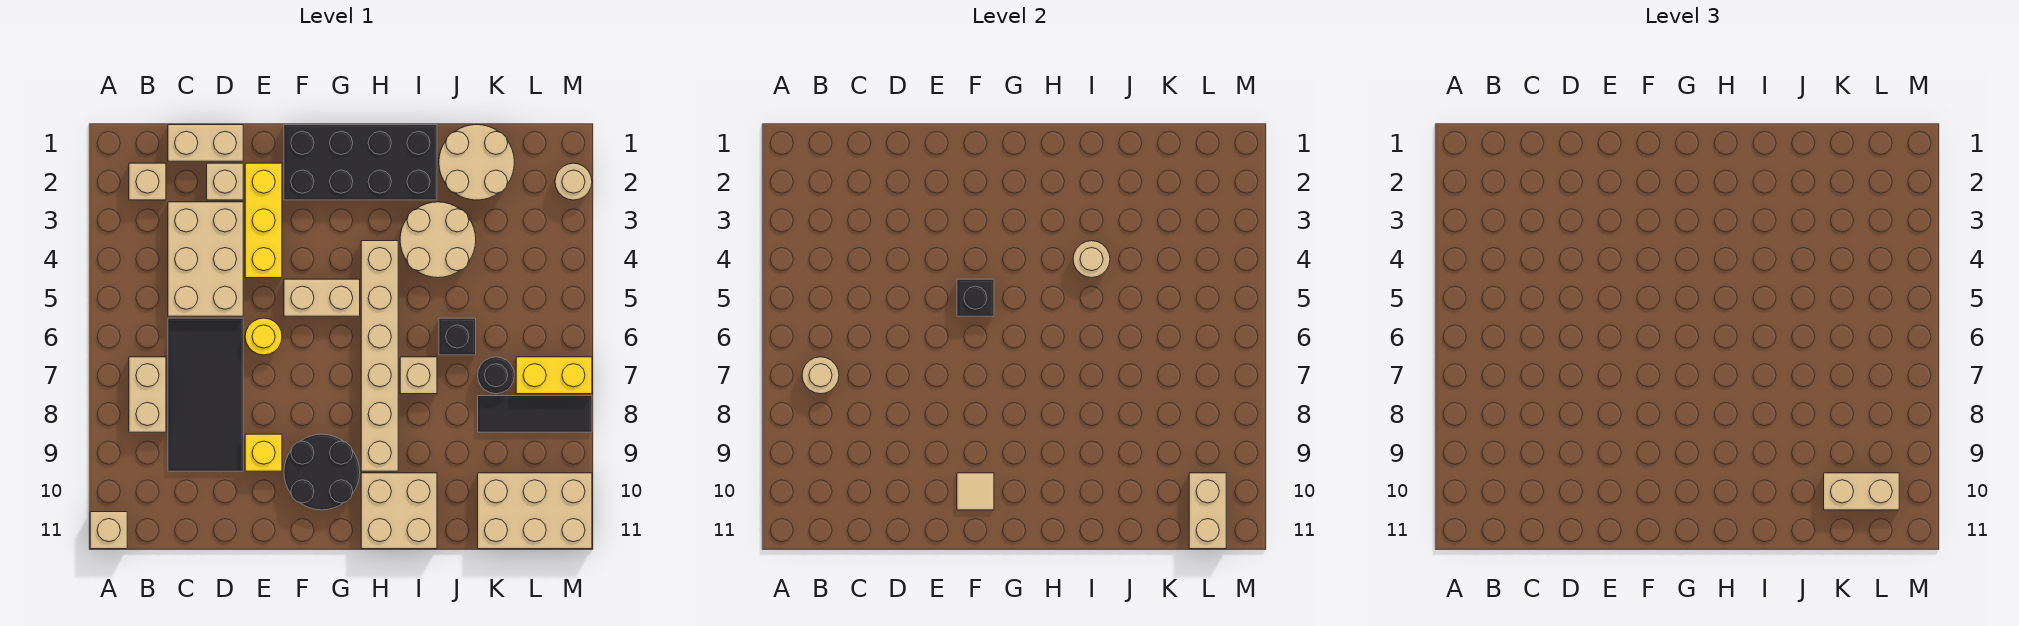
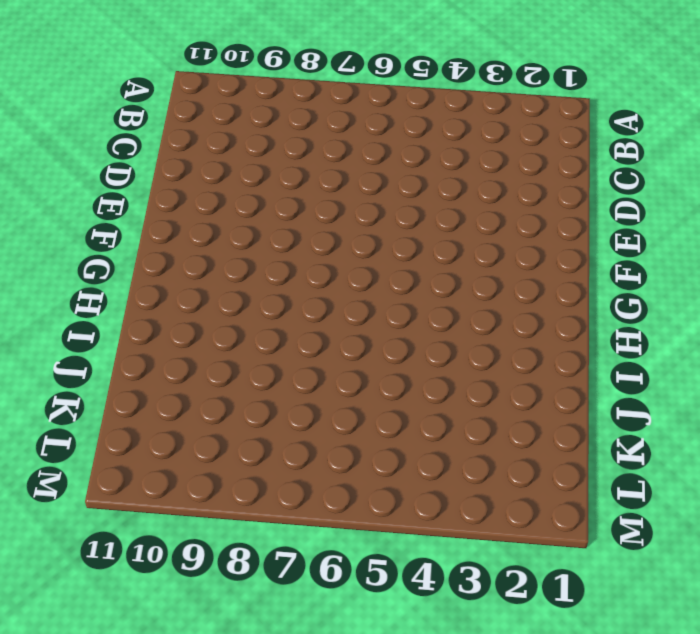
none -> tan 1x1 brick [90,512,127,549]
none -> tan 1x1 brick [129,163,166,200]
none -> tan 1x2 brick [129,357,166,432]
none -> tan 1x2 brick [168,125,243,161]

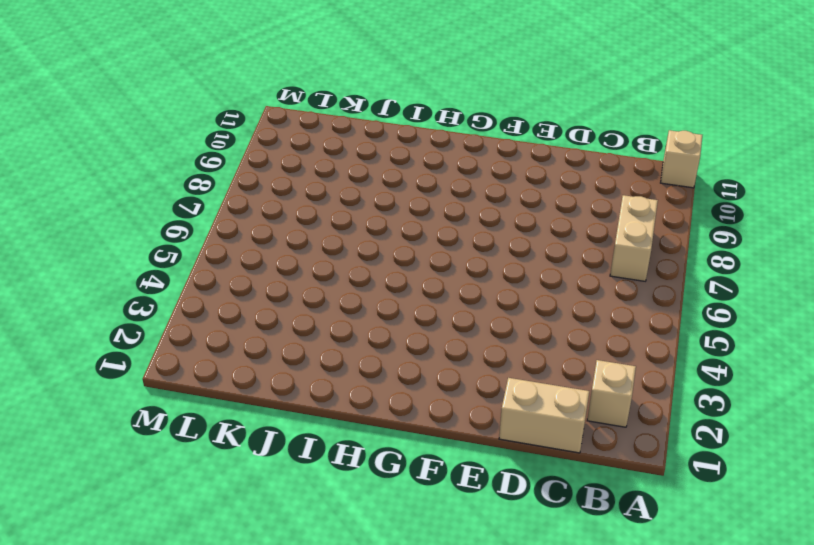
none -> tan 2x3 brick [168,202,243,316]
none -> black 2x4 tile [168,318,243,471]
none -> tan 1x1 brick [207,163,243,200]
none -> yellow 1x3 brick [245,163,282,278]

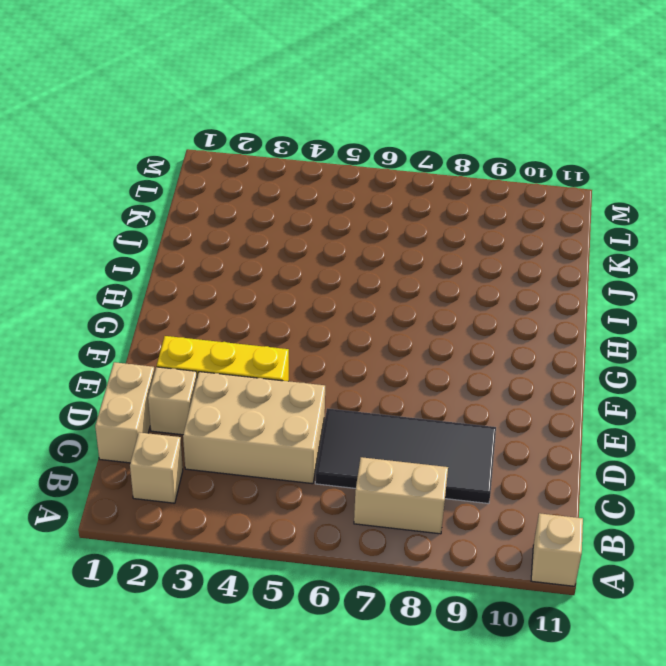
none -> yellow 1x1 round brick [245,318,282,355]
none -> yellow 1x1 brick [245,434,282,471]
none -> black 2x4 brick [284,125,437,200]
none -> tan 1x2 brick [284,279,360,316]

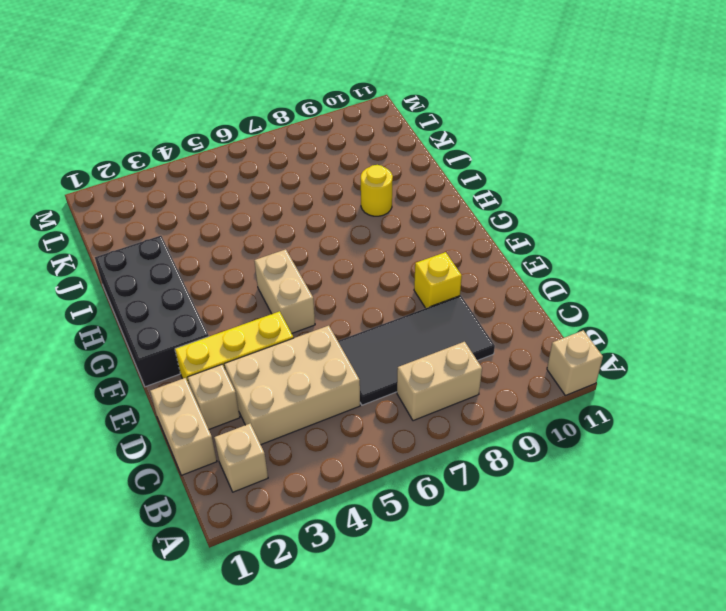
yellow 1x1 round brick [361,165,393,216] -> yellow 1x1 round brick moved to [245,318,282,355]
none -> black 2x2 round brick [284,434,360,510]
none -> tan 1x6 brick [361,241,398,471]
none -> tan 2x2 brick [361,473,437,549]
none -> tan 2x2 round brick [400,202,476,278]

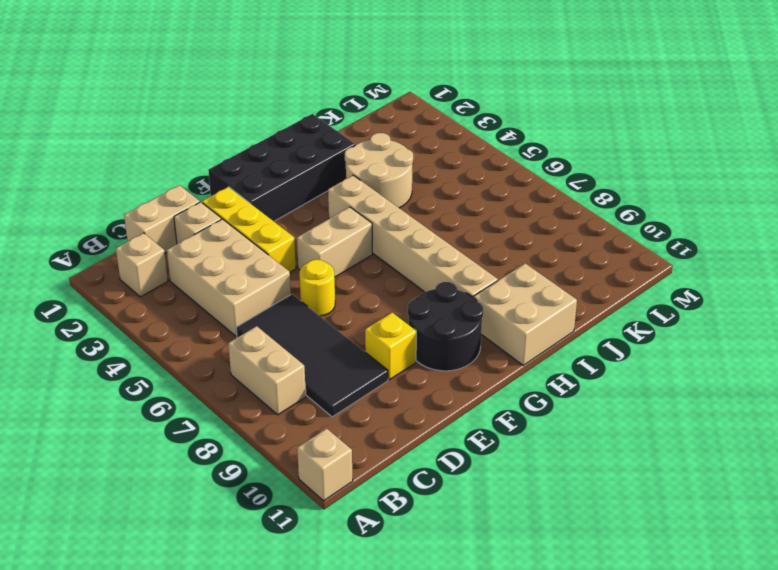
none -> tan 1x1 brick [400,357,437,394]
none -> tan 2x2 round brick [439,125,514,200]
none -> black 1x1 brick [439,318,476,355]
none -> black 1x1 round brick [478,357,514,394]

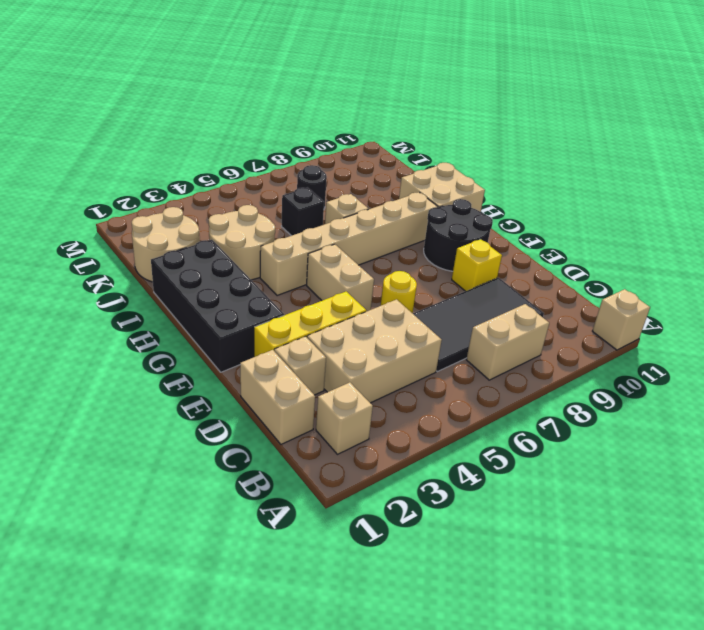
none -> black 1x3 tile [478,396,592,432]
none -> tan 2x3 brick [478,473,592,549]
none -> yellow 1x2 brick [516,357,592,394]
none -> tan 1x1 round brick [555,163,592,200]

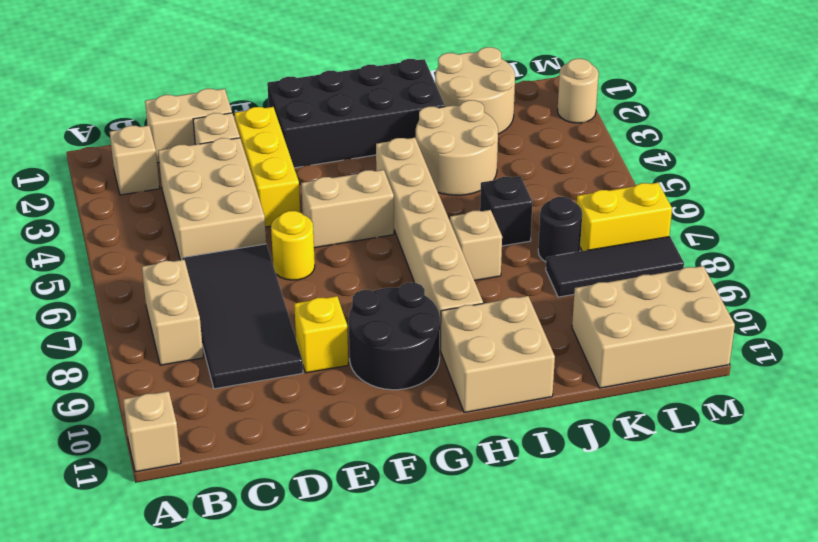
none -> tan 1x1 round brick [802,357,839,394]
none -> black 1x1 brick [957,279,994,316]
none -> tan 1x1 tile [957,473,994,510]
none -> tan 1x1 round brick [1073,241,1110,278]

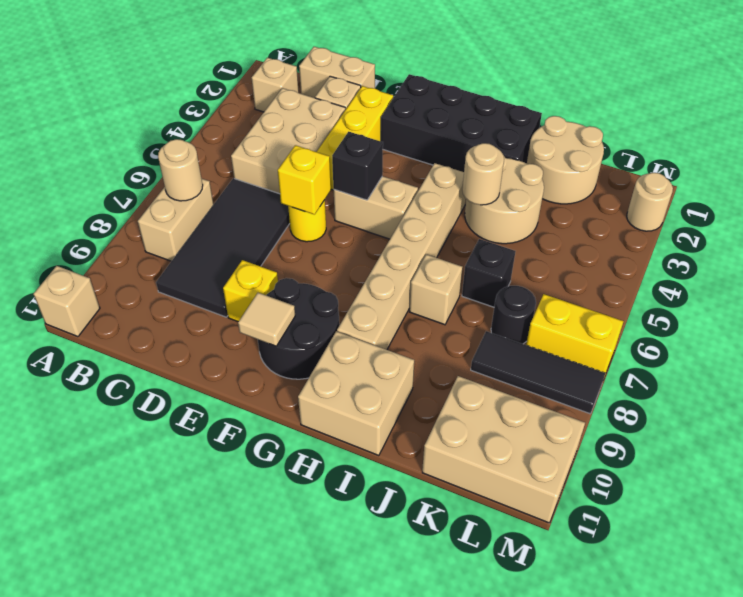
yellow 1x1 brick [278,145,331,215] -> none
none -> tan 1x2 brick [1189,473,1226,549]
none -> tan 1x2 brick [1824,473,1899,510]

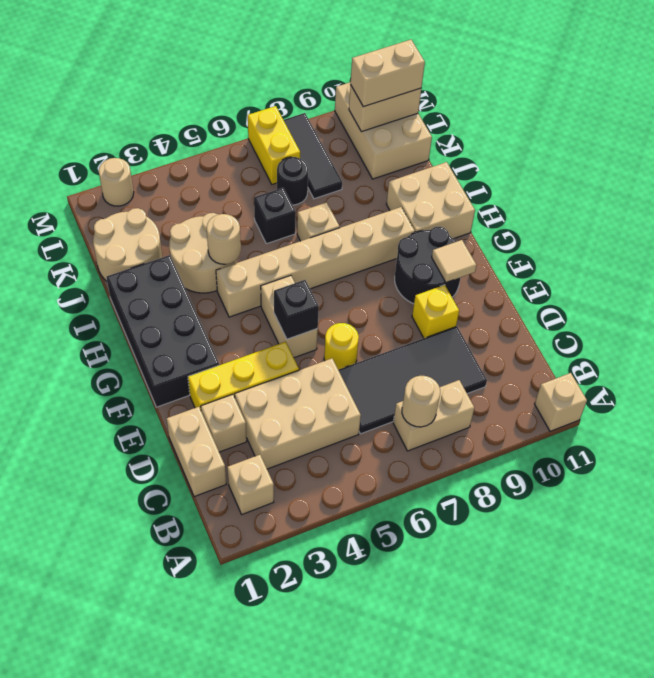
tan 1x2 brick [350,40,425,107] -> tan 1x2 brick turned to [1824,473,1899,510]

